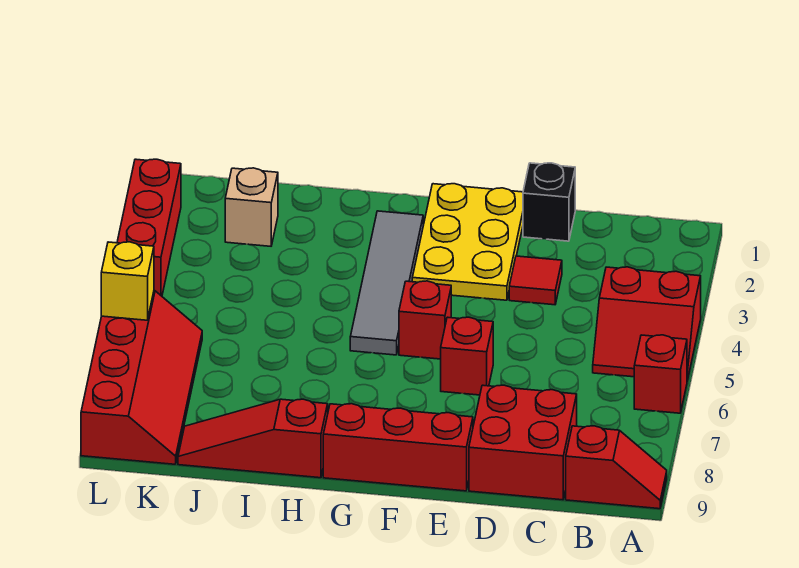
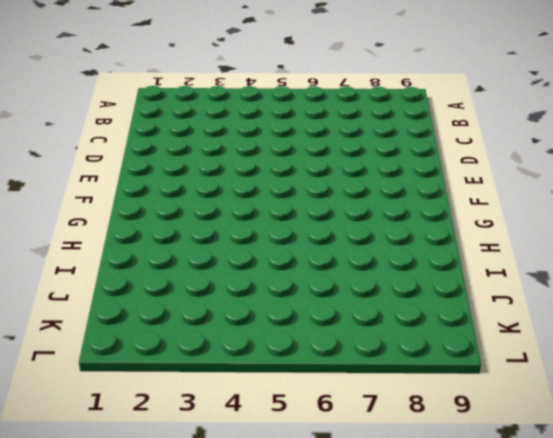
none -> red 2x2 slope [593,267,701,381]
none -> red 1x1 brick [634,335,687,413]
none -> red 1x2 slope [566,426,667,509]

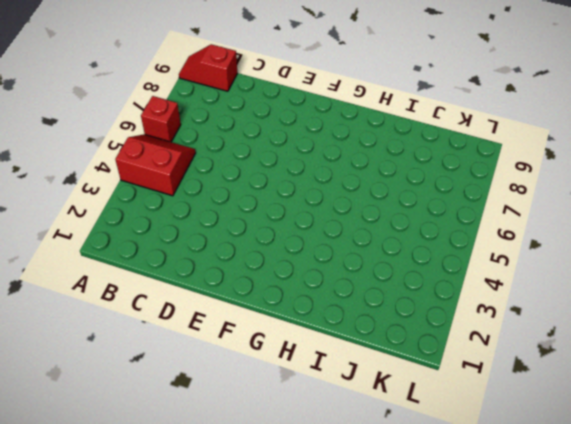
none -> red 2x2 brick [469,385,577,500]
none -> black 1x1 brick [523,163,575,241]
none -> red 1x1 tile [509,256,562,305]

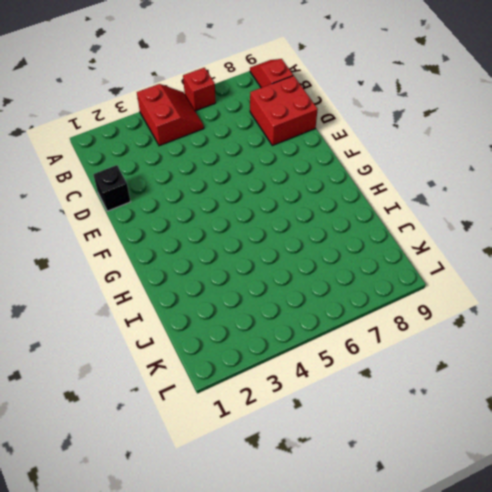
none -> red 1x1 tile [509,256,562,305]
none -> yellow 2x3 plate [412,184,523,300]
none -> red 1x1 brick [441,317,493,395]

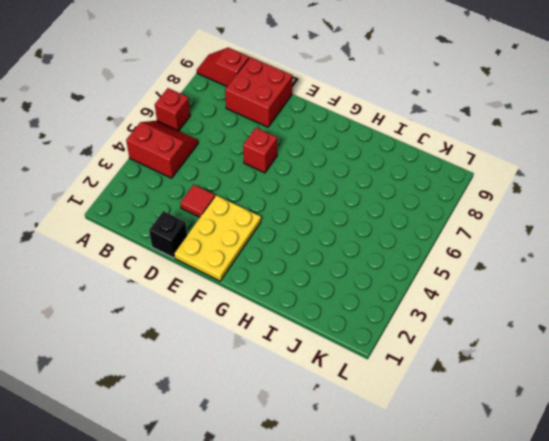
none -> red 1x3 brick [323,404,473,491]
none -> red 1x1 brick [399,281,451,359]
none -> grey 1x4 tile [350,211,423,355]

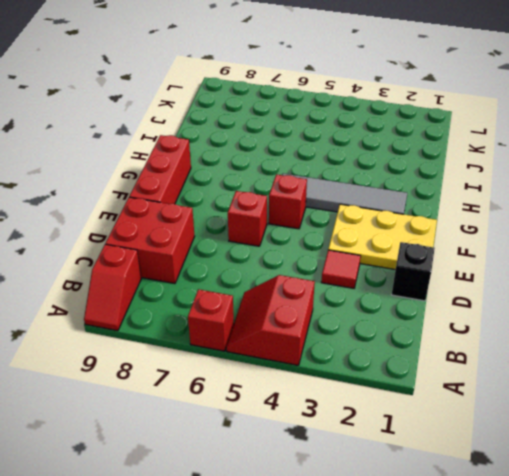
none -> red 1x3 slope [178,399,328,478]
none -> tan 1x1 brick [225,168,278,246]
none -> red 2x4 slope [81,291,202,464]

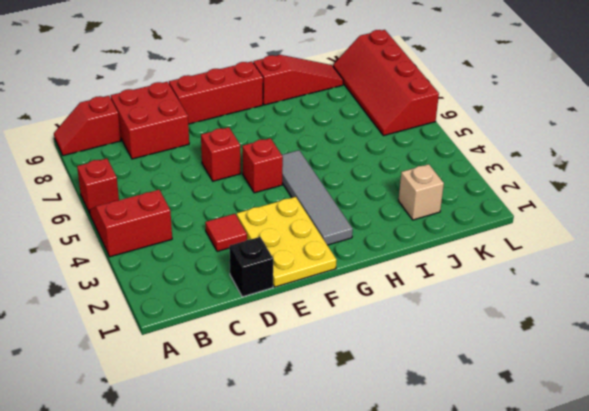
none -> red 1x3 brick [117,159,181,296]
none -> yellow 1x1 brick [101,242,154,320]

